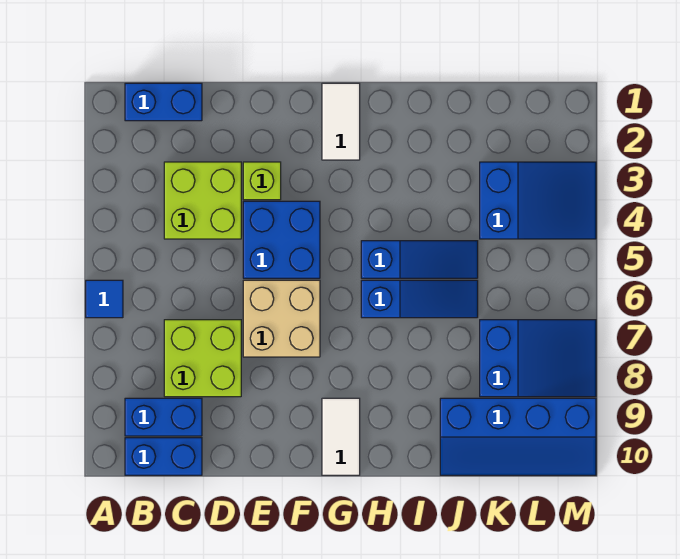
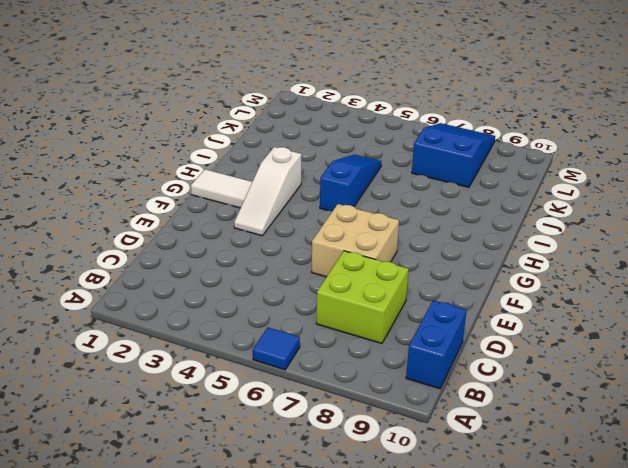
white 1x3 slope [234,147,302,236] -> none
none -> blue 1x2 brick [125,83,202,121]
none -> blue 1x2 brick [125,398,202,436]
none -> lime 2x2 brick [164,162,241,239]

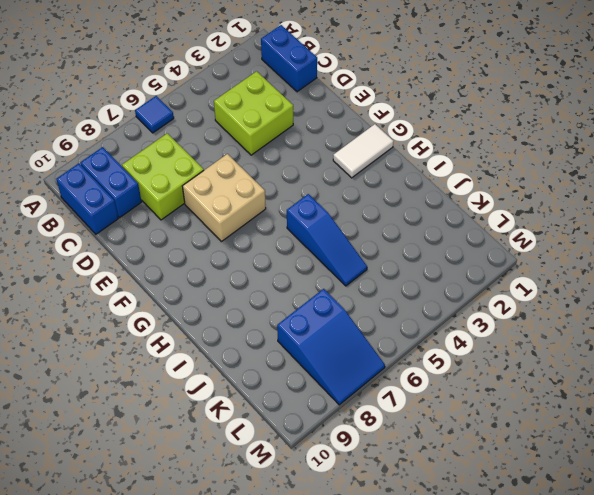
none -> lime 1x1 brick [243,162,281,200]
none -> blue 2x2 brick [243,201,320,278]
none -> white 1x2 tile [322,398,360,475]

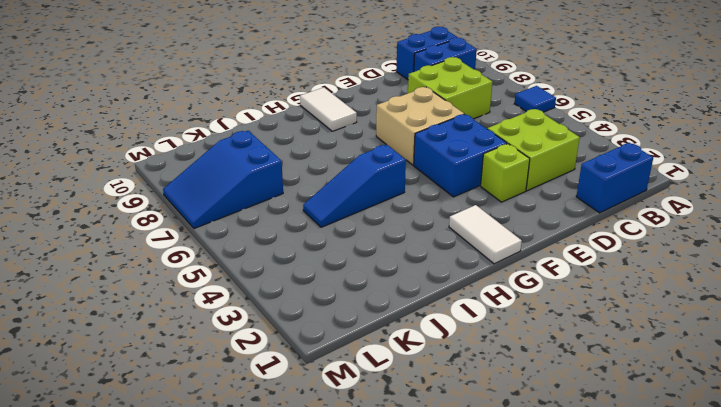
none -> blue 1x3 slope [361,280,478,318]
none -> blue 2x4 slope [440,398,596,475]
none -> blue 2x3 slope [480,162,596,239]

